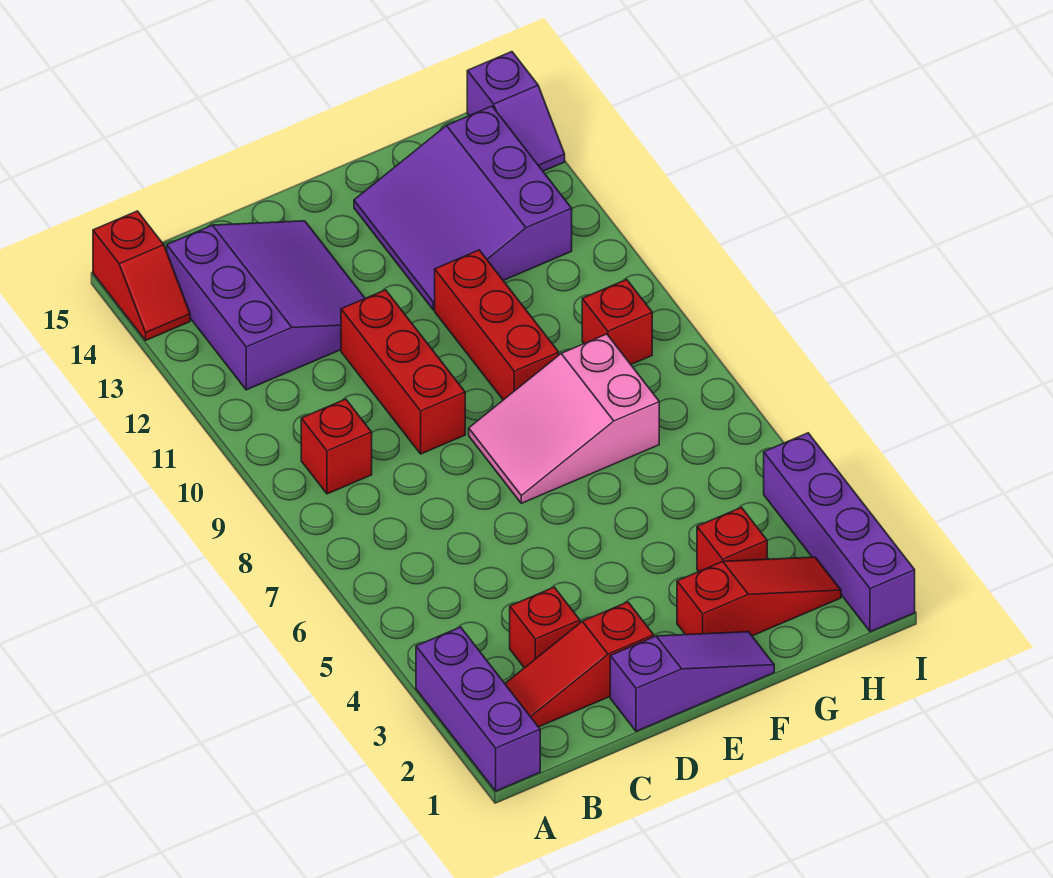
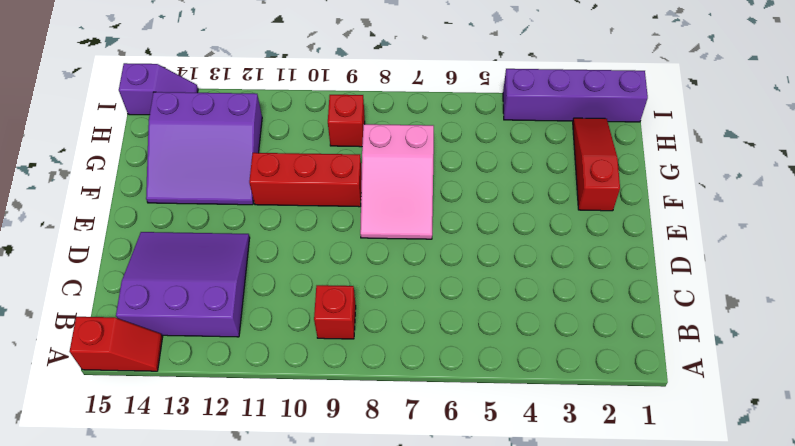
none -> purple 1x3 brick [416,627,540,791]
none -> red 1x3 slope [505,602,654,727]
none -> red 1x1 brick [510,587,580,668]

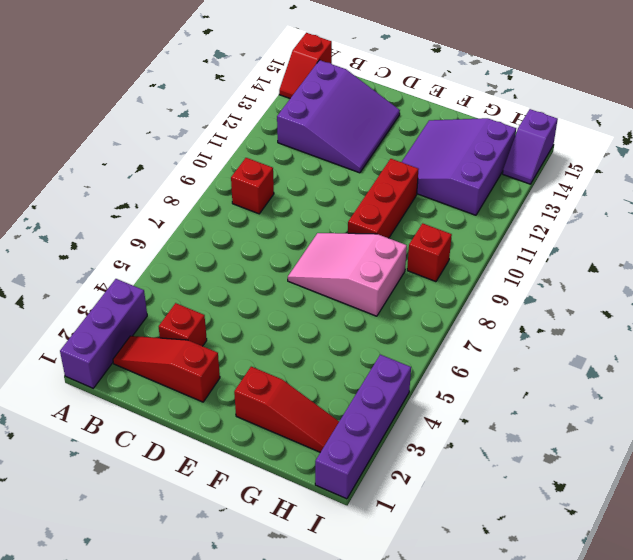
none -> purple 1x3 slope [610,632,774,731]
none -> red 1x3 brick [341,290,465,454]
none -> red 1x1 brick [697,507,767,571]

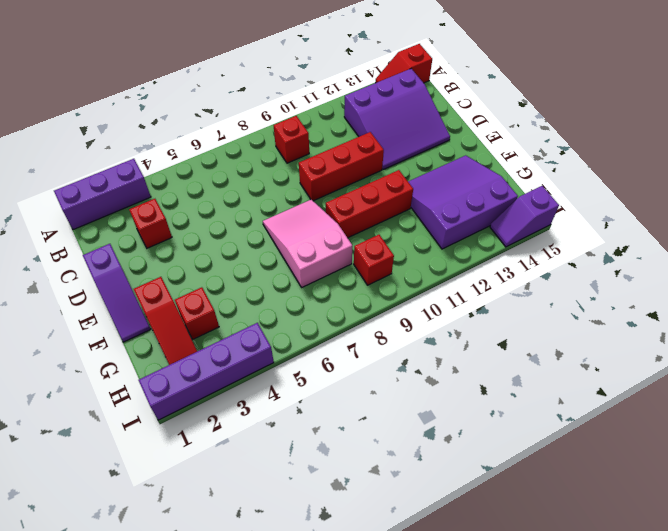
none -> red 1x3 slope [505,602,654,727]

